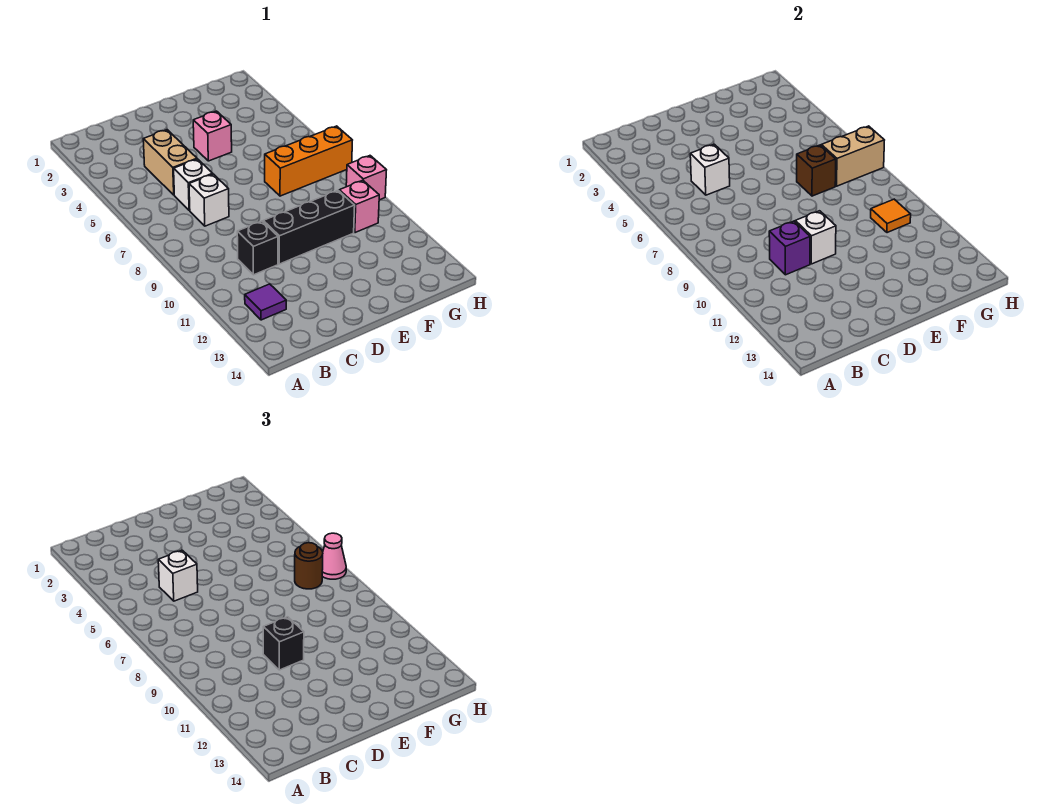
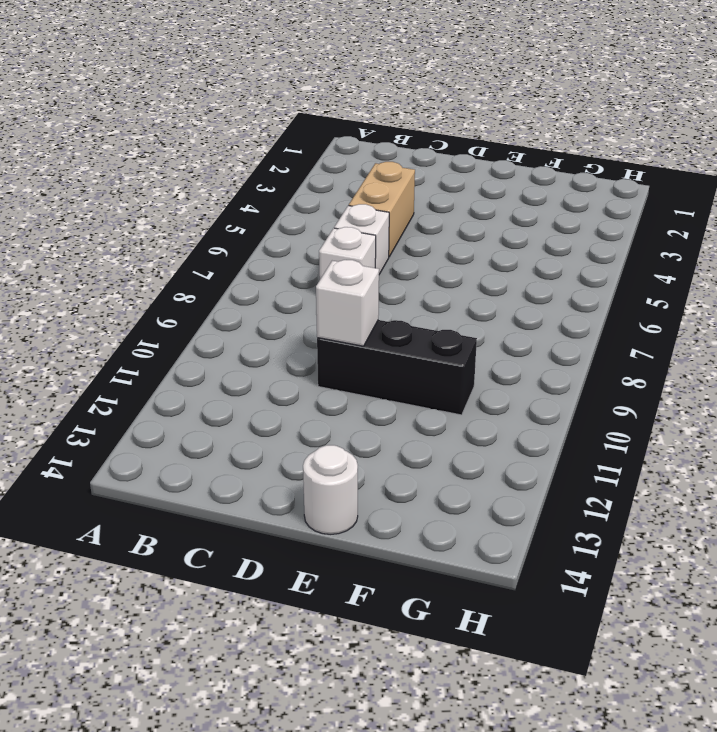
white 1x1 round brick [303,445,358,534] -> none
none -> purple 1x1 tile [245,284,286,320]
none -> black 1x1 brick [237,221,278,275]
none -> pink 1x1 brick [193,111,232,161]

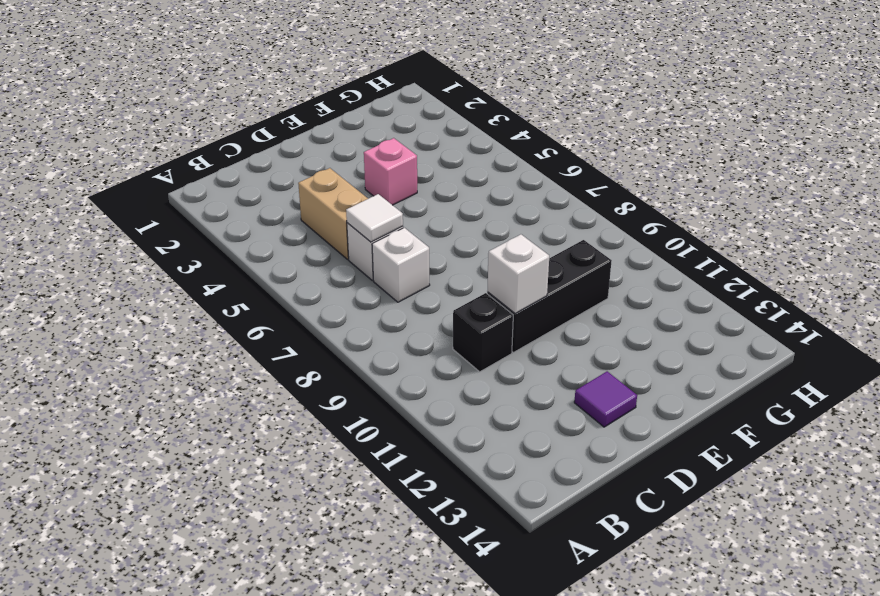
white 1x1 tile [346,194,403,242] -> none
purple 1x1 tile [574,371,637,427] -> purple 1x1 tile moved to [245,284,286,320]
none -> orange 1x3 brick [265,126,352,196]
none -> pink 1x1 brick [339,180,379,233]
none -> pink 1x1 brick [346,156,386,200]

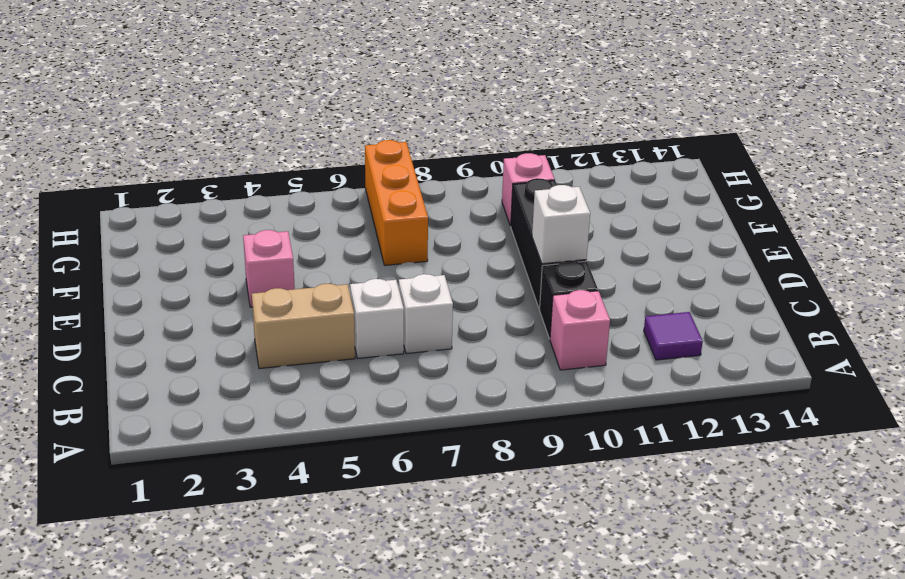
pink 1x1 brick [550,290,610,370] -> pink 1x1 brick moved to [346,156,386,200]
none -> white 1x1 brick [690,144,730,195]
none -> purple 1x1 brick [769,221,810,275]
none -> brown 1x1 brick [797,145,836,196]

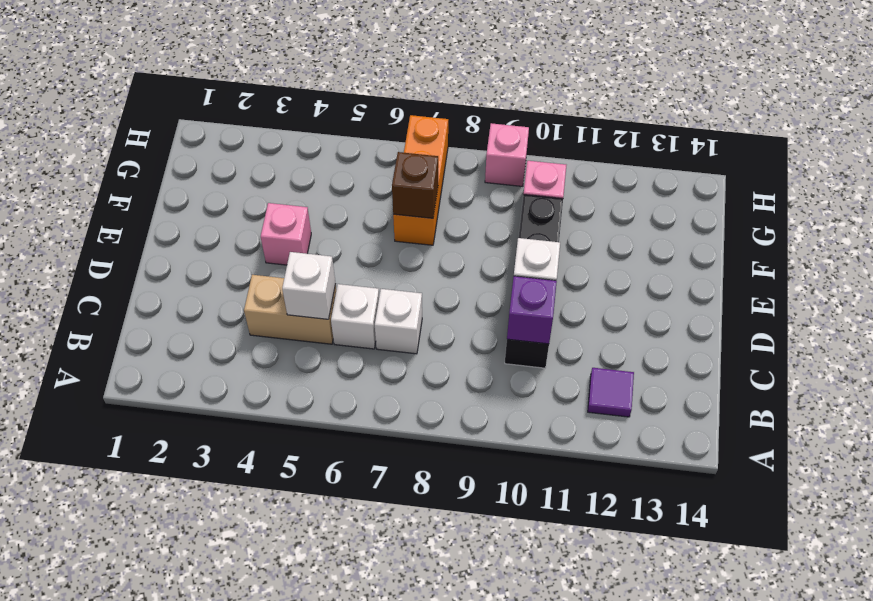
none -> tan 1x2 brick [821,126,884,186]
none -> orange 1x1 tile [871,199,911,233]
none -> white 1x1 brick [158,550,198,601]

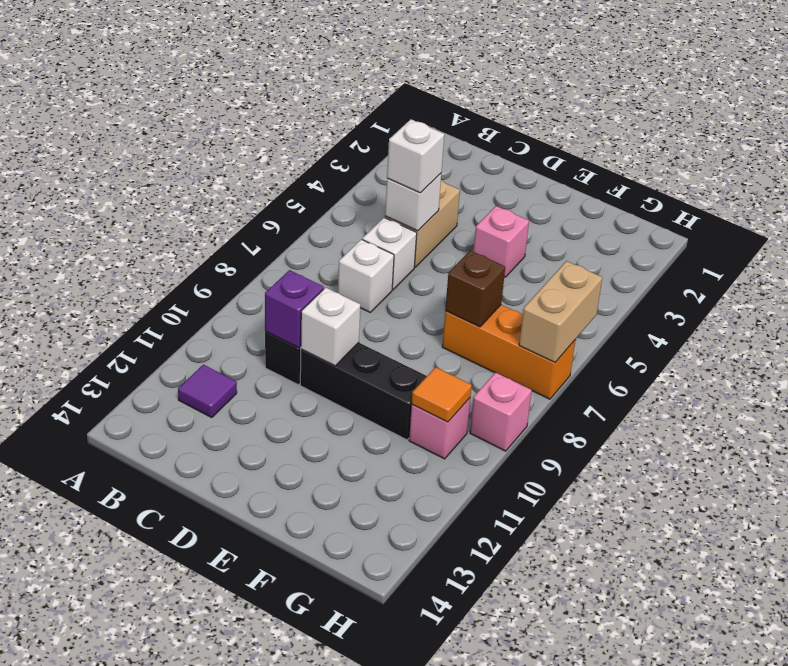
tan 1x2 brick [519,261,602,363] -> tan 1x2 brick turned to [821,126,884,186]
none -> black 1x1 brick [263,617,304,670]
none -> brown 1x1 round brick [295,543,323,589]
none -> pink 1x1 cone [322,533,346,579]

